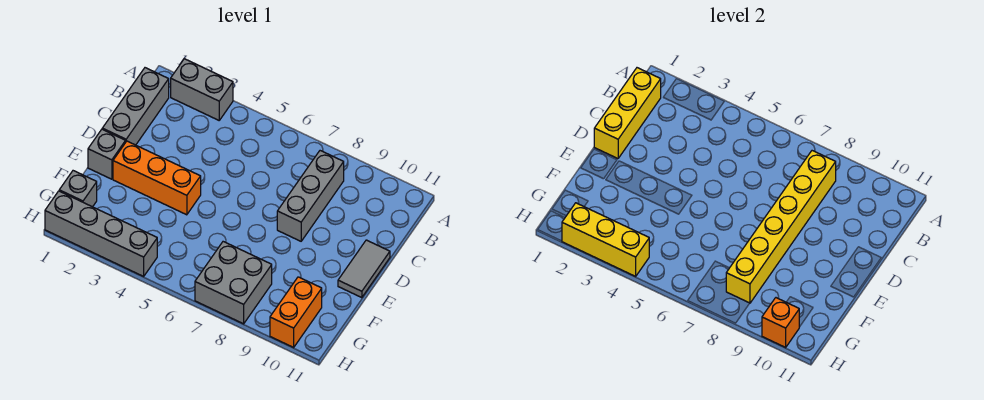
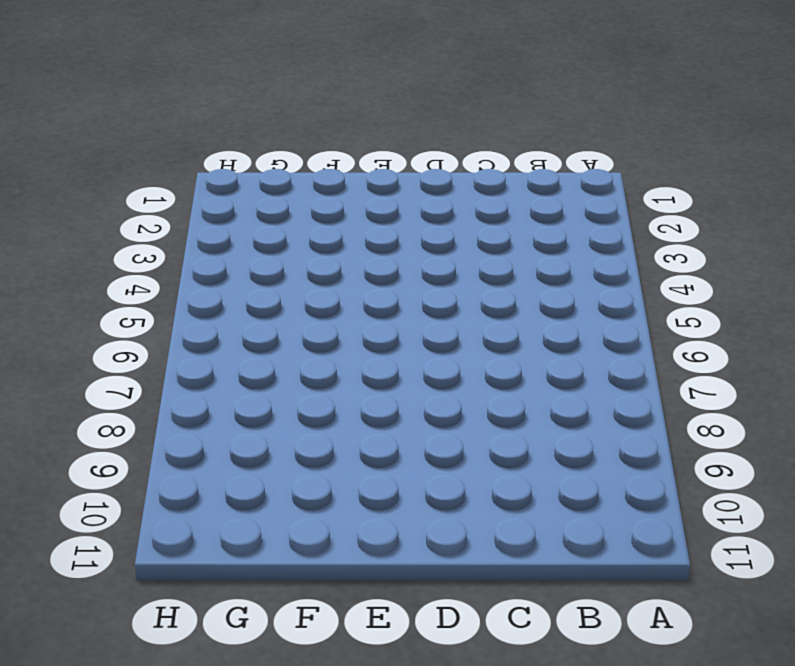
none -> grey 1x2 brick [171,59,233,120]
none -> grey 1x3 brick [102,68,169,145]
none -> grey 1x3 brick [277,151,344,241]

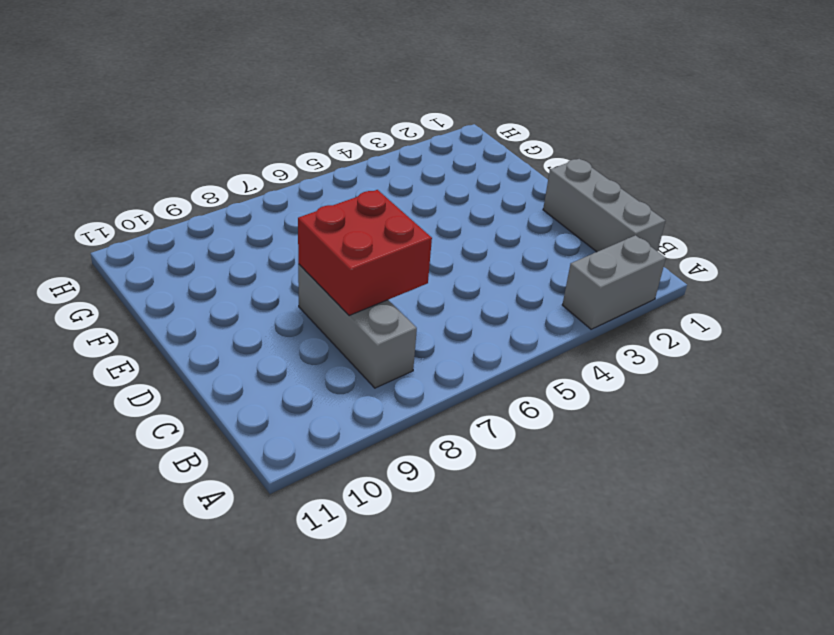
red 2x2 brick [298,190,432,316] -> yellow 1x6 brick [726,151,836,303]
none -> grey 1x2 tile [338,240,390,298]
none -> grey 1x1 brick [88,129,126,179]
none -> orange 1x3 brick [113,141,201,215]

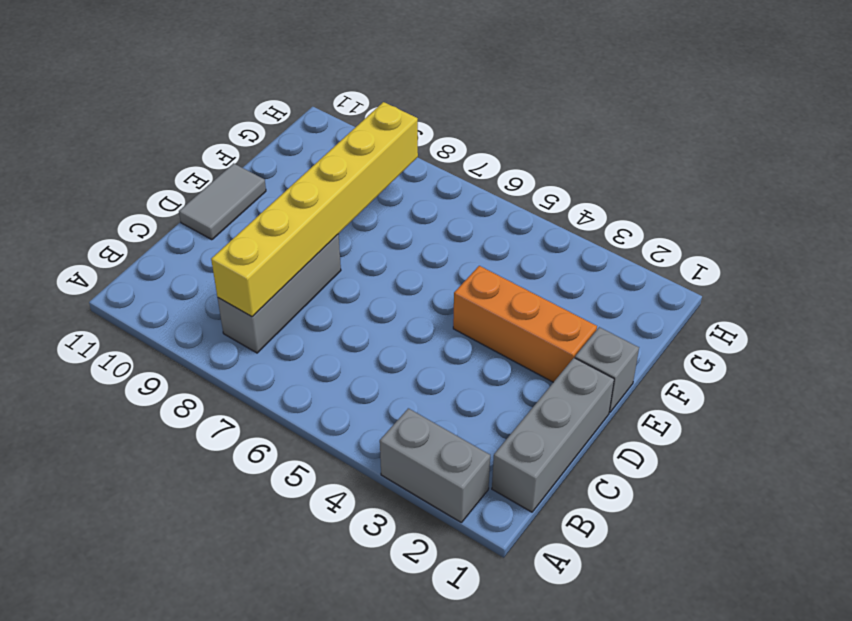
none -> grey 1x1 brick [59,171,97,207]
none -> grey 2x2 brick [195,242,272,324]
none -> orange 1x2 brick [270,277,322,347]

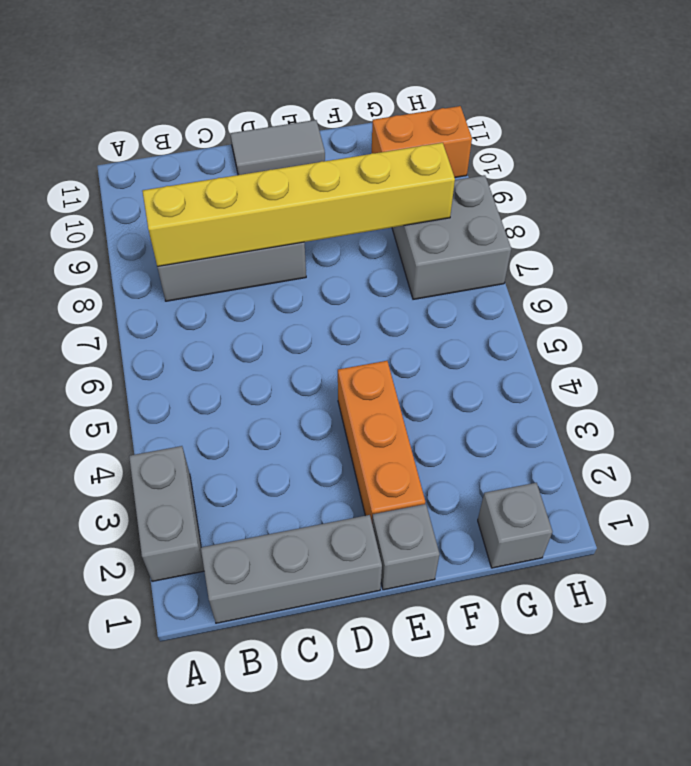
none -> grey 1x4 brick [45,191,157,276]
none -> yellow 1x3 brick [594,68,661,158]
none -> yellow 1x3 brick [562,203,649,276]

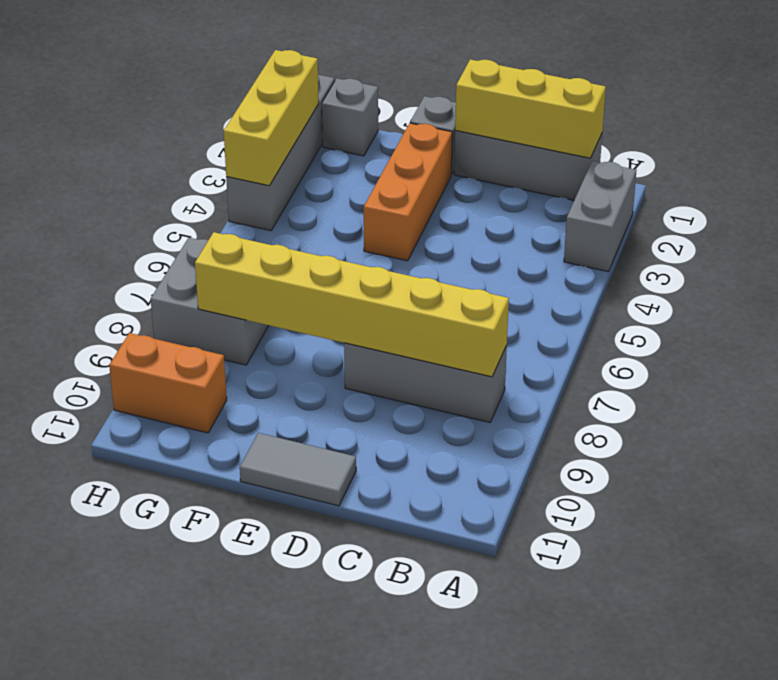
none -> orange 1x1 brick [762,298,799,347]

